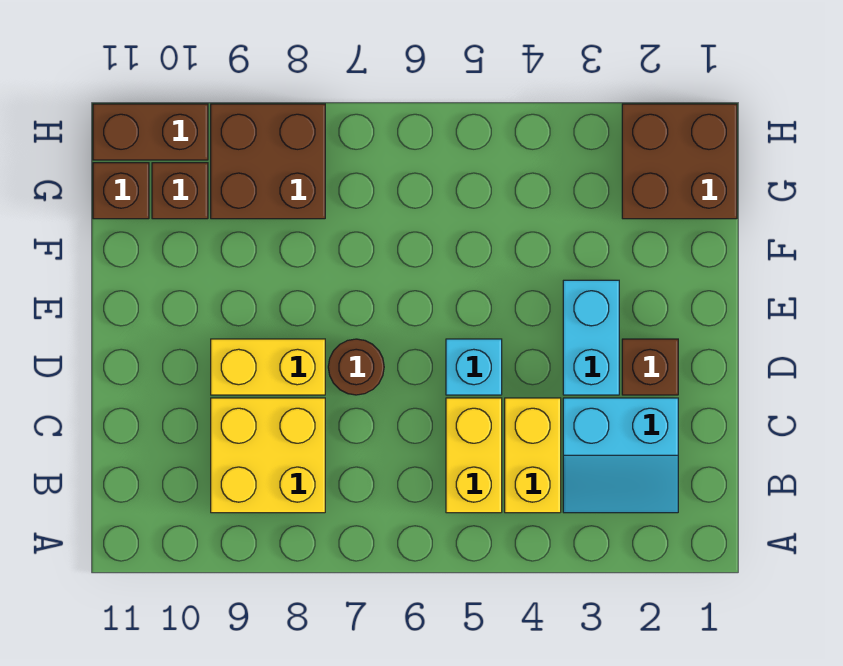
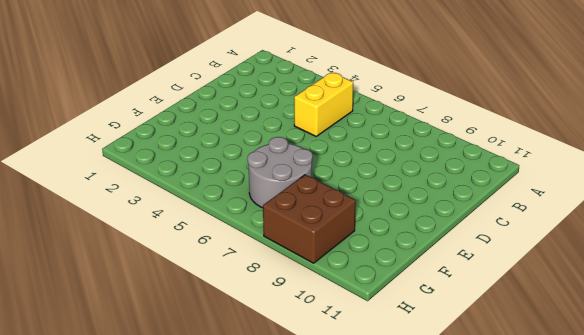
grey 2x2 round brick [248,137,313,208] -> none
none -> cyan 2x2 slope [563,398,678,513]
none -> yellow 1x2 brick [505,398,561,513]
none -> yellow 2x2 brick [211,398,325,513]

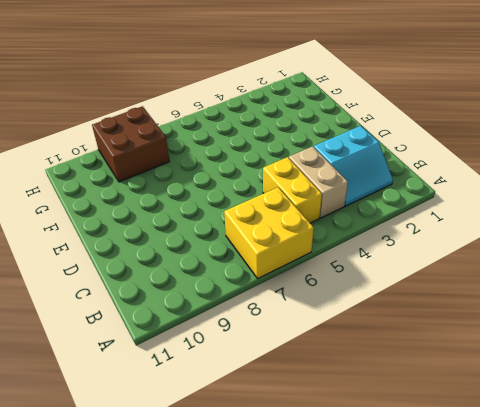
yellow 2x2 brick [224,187,314,278] -> yellow 2x2 brick moved to [211,398,325,513]
tan 1x2 brick [289,146,348,218] -> yellow 1x2 brick [505,398,561,513]
none -> brown 1x1 brick [622,339,678,395]
none -> cyan 1x2 brick [563,280,619,395]
none -> cyan 1x1 brick [446,339,502,395]

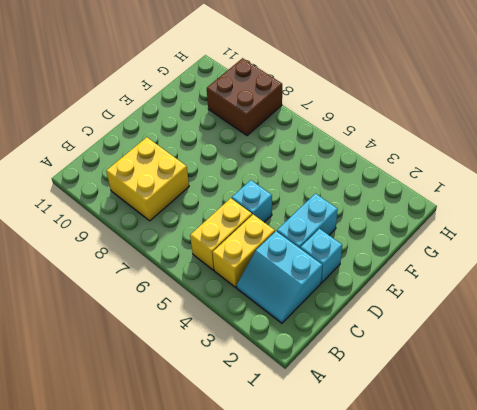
cyan 1x1 brick [300,229,342,282] -> brown 1x1 brick [622,339,678,395]
none -> brown 1x1 round brick [328,339,384,395]
none -> yellow 1x2 brick [211,339,325,395]
none -> brown 2x2 brick [622,104,737,219]

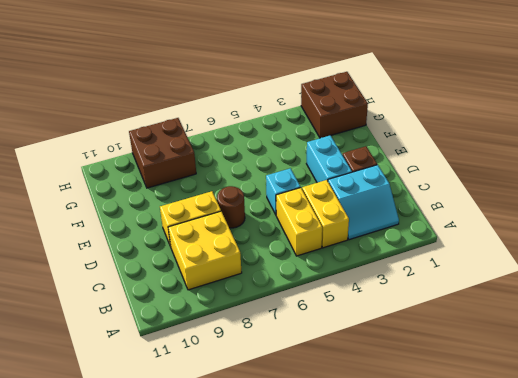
none -> brown 1x1 brick [152,163,208,219]
none -> brown 1x1 brick [93,163,149,219]
none -> brown 1x2 brick [93,104,208,160]

